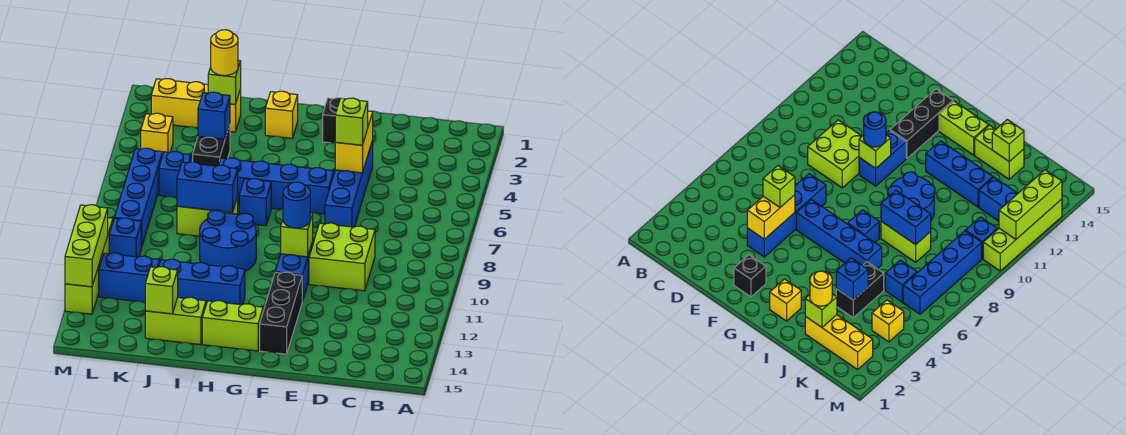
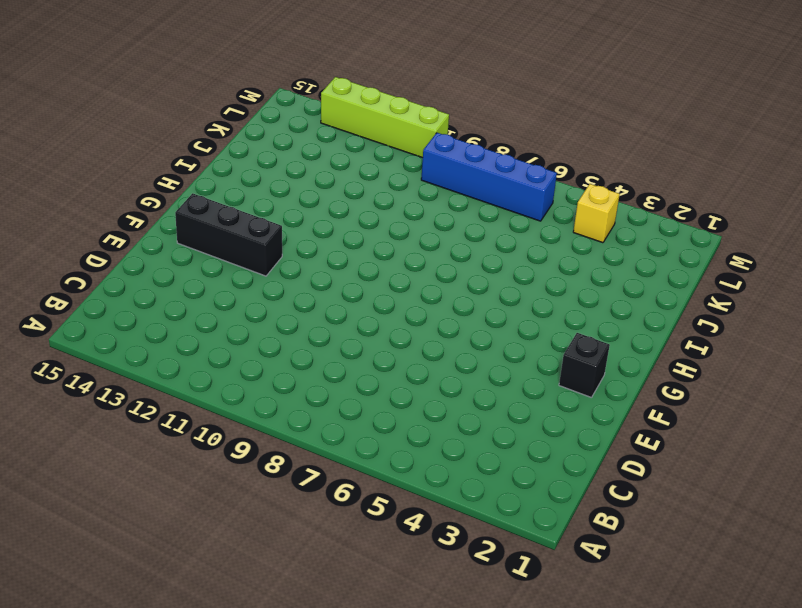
none -> lime 2x2 brick [309,223,375,291]
none -> blue 1x4 brick [325,140,373,227]
none -> blue 1x4 brick [219,158,334,214]
none -> blue 1x2 brick [275,242,313,302]

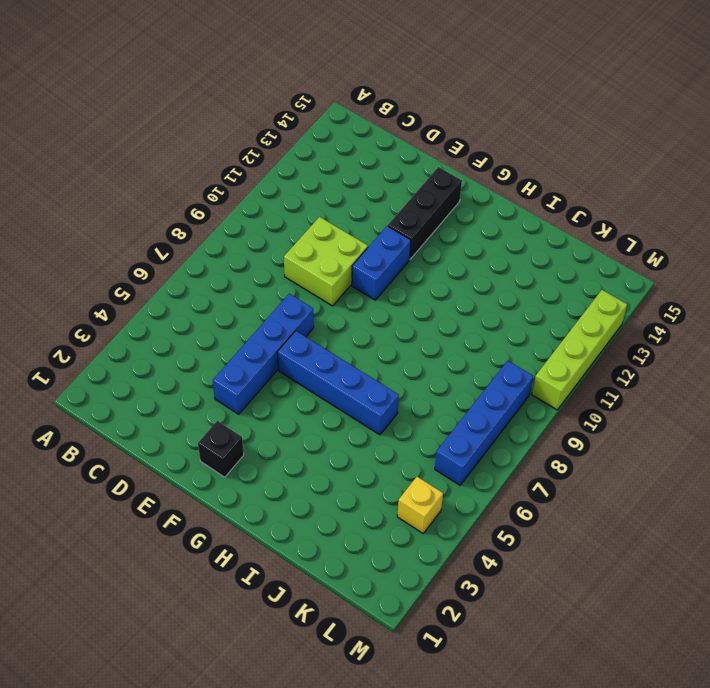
none -> lime 1x2 brick [202,301,263,351]
none -> yellow 1x1 brick [265,91,298,138]
none -> blue 1x1 brick [239,179,271,226]
none -> blue 2x2 round brick [200,210,256,271]

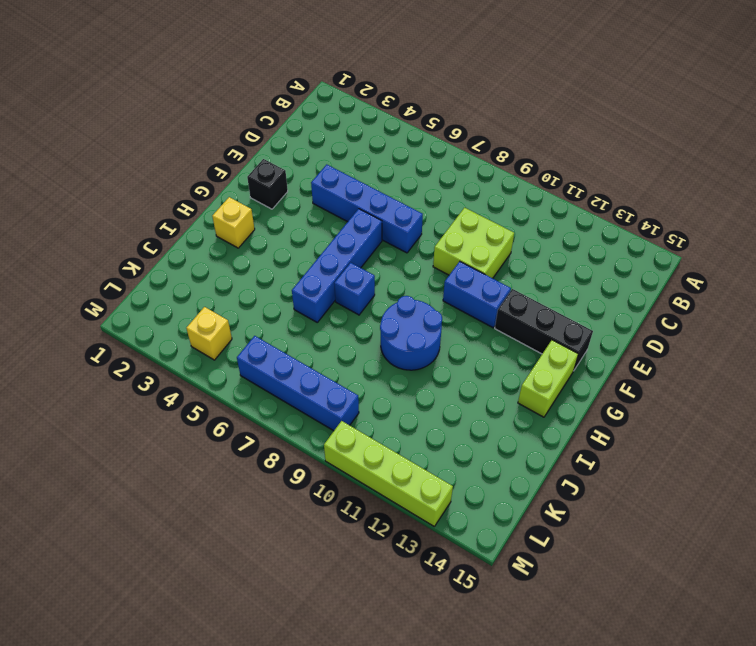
none -> blue 1x3 brick [159,259,245,305]
none -> lime 1x2 brick [177,197,238,236]
none -> lime 1x2 brick [145,297,206,345]
none -> yellow 1x3 brick [151,79,241,132]

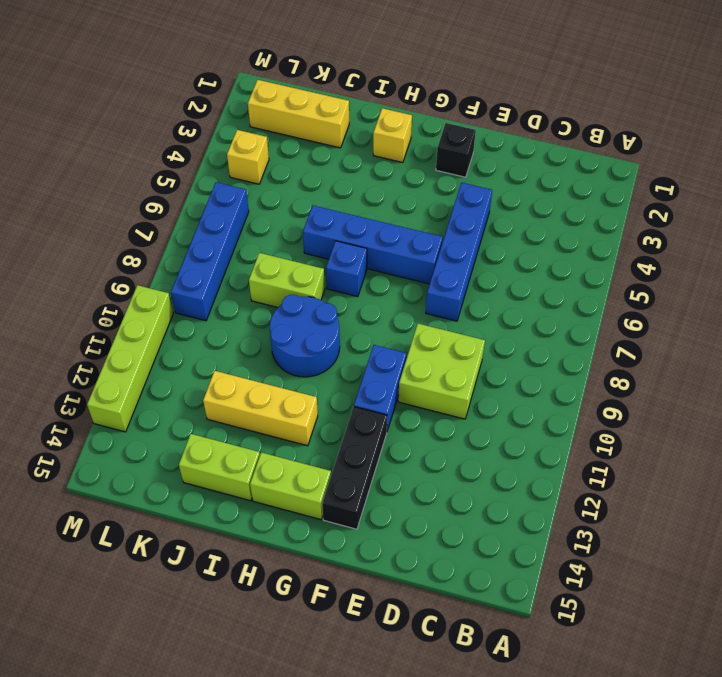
yellow 1x3 brick [203,371,318,446] -> blue 1x3 brick [159,259,245,305]
none -> black 1x2 brick [193,125,230,166]
none -> blue 1x1 brick [159,151,191,198]
none -> blue 1x2 brick [99,253,160,302]
none -> blue 1x1 brick [109,218,141,257]

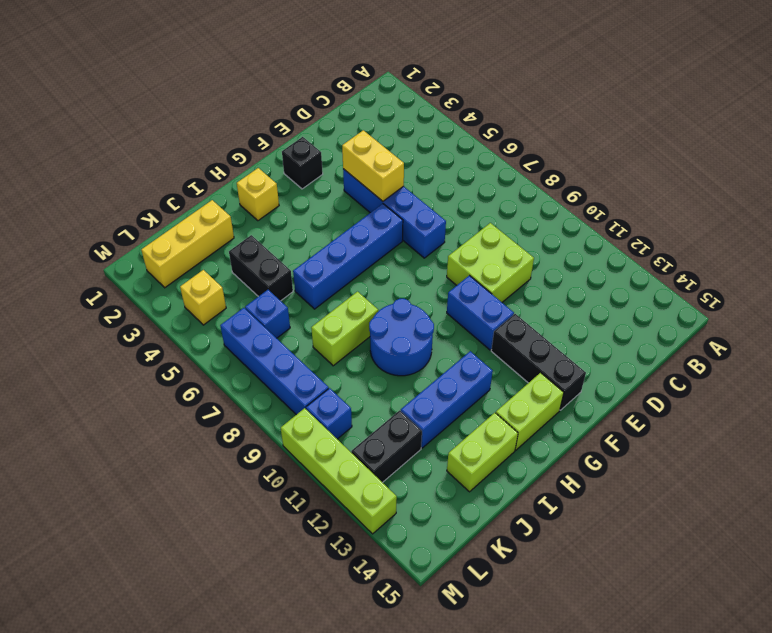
black 1x2 brick [351,410,422,483] -> blue 1x2 brick [99,253,160,302]
none -> blue 1x1 brick [239,179,271,226]
none -> lime 1x1 brick [281,213,313,257]
none -> blue 1x2 brick [177,162,238,212]
none -> lime 1x1 brick [208,60,241,105]

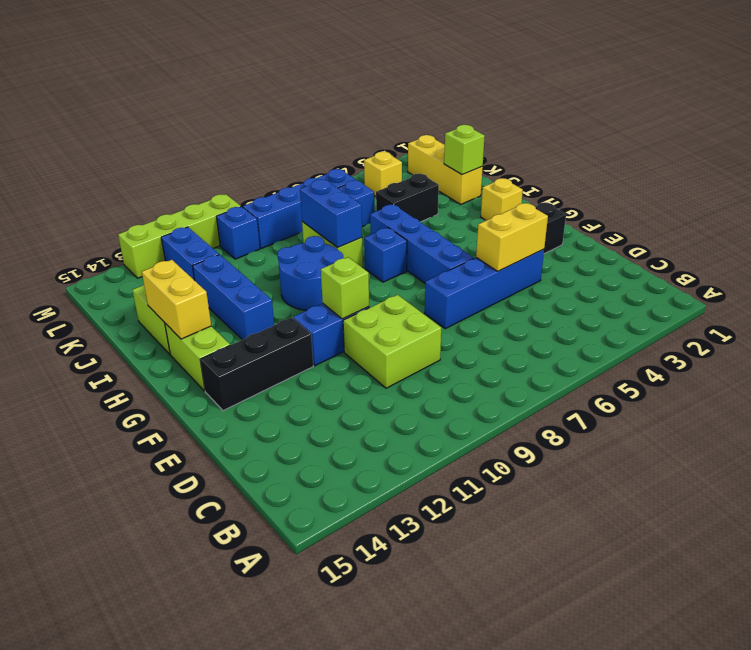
yellow 1x2 brick [142,260,211,339] -> none
none -> blue 1x1 brick [198,92,230,139]
none -> lime 1x1 brick [145,267,178,314]
none -> lime 1x3 brick [65,205,108,287]
none -> lime 1x1 brick [335,98,368,145]

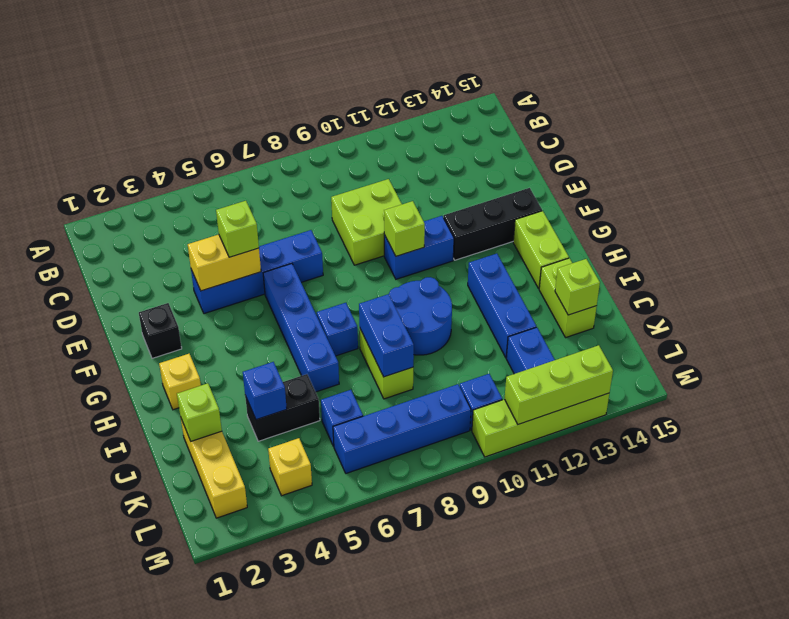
none -> blue 1x1 round brick [283,182,310,228]
none -> yellow 1x1 round brick [211,30,238,76]

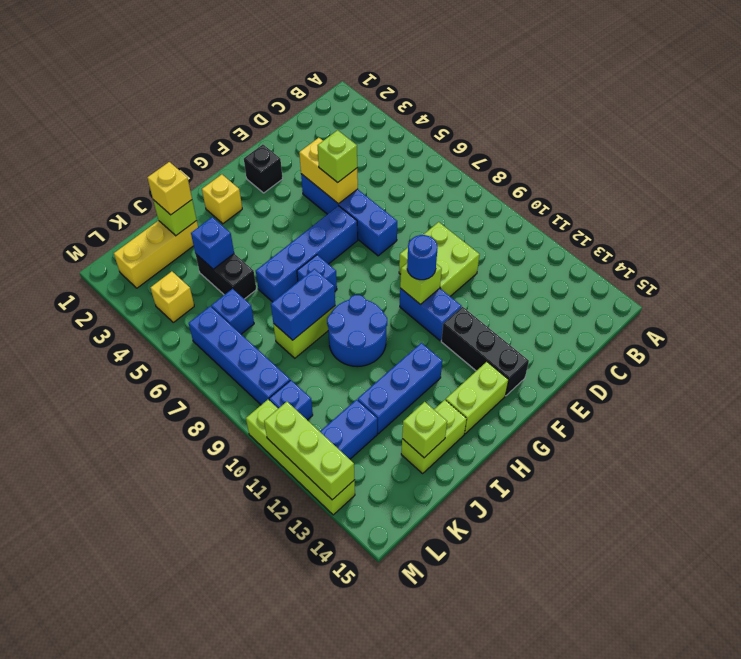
yellow 1x1 brick [147,162,192,215] -> yellow 1x1 round brick [211,30,238,76]

